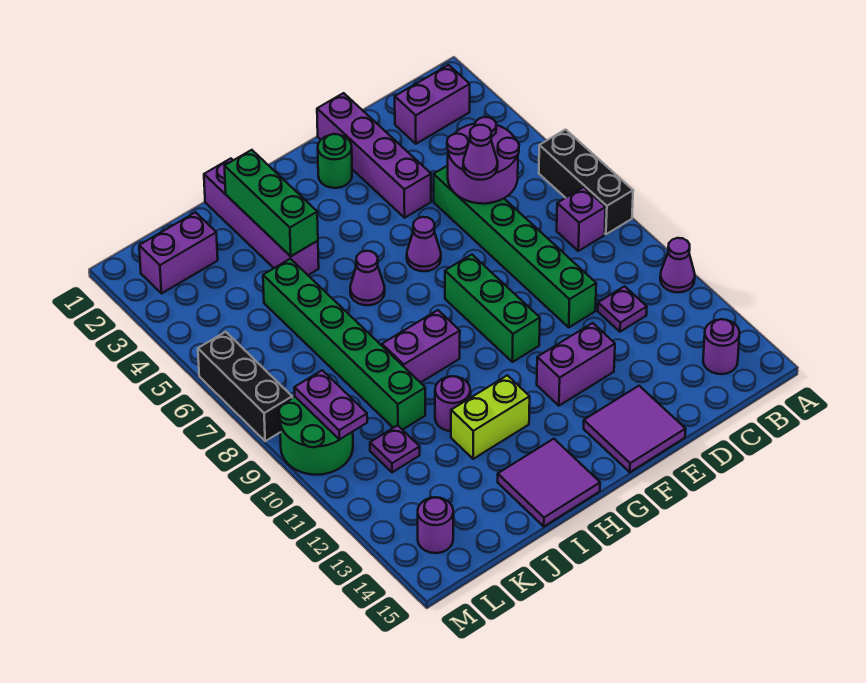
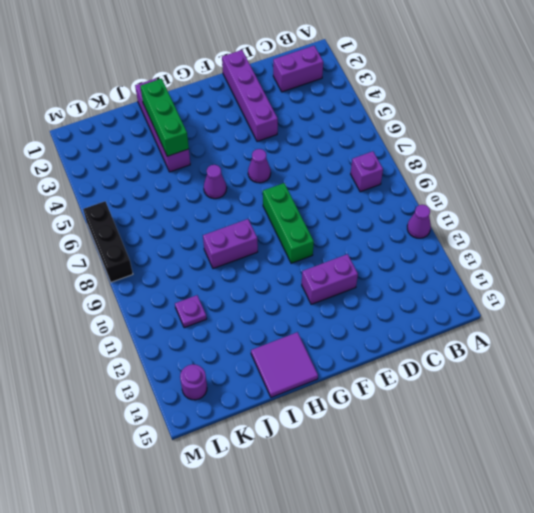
none -> black 1x3 brick [539,130,633,234]
none -> purple 1x1 round brick [703,319,740,374]
none -> purple 1x1 plate [598,286,647,332]

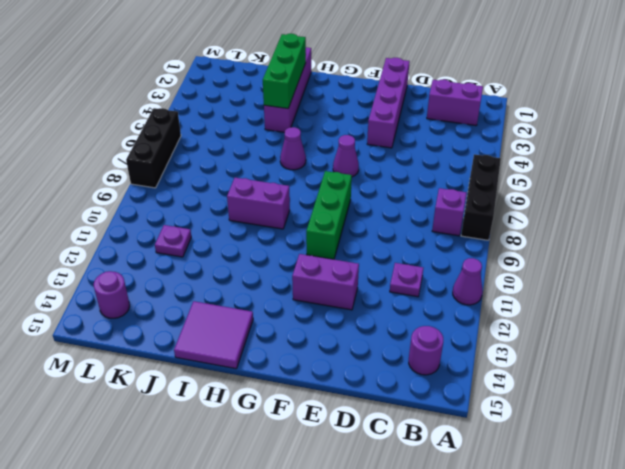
none -> green 1x6 brick [434,166,596,327]
none -> purple 2x2 tile [584,386,686,472]
none -> green 1x1 round brick [318,134,352,188]

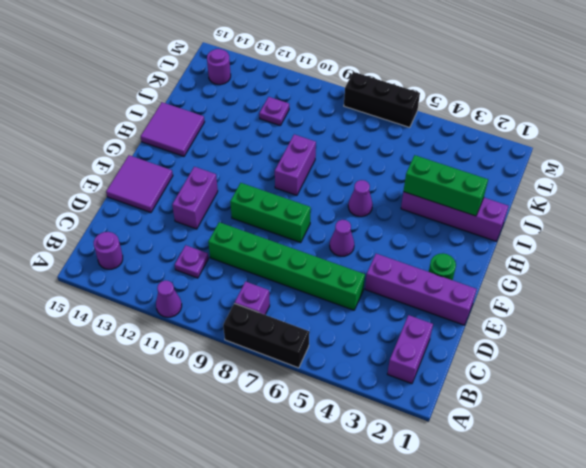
none -> lime 1x2 brick [451,375,530,459]
none -> purple 1x1 round brick [435,376,470,431]
none -> green 1x6 brick [263,259,425,430]

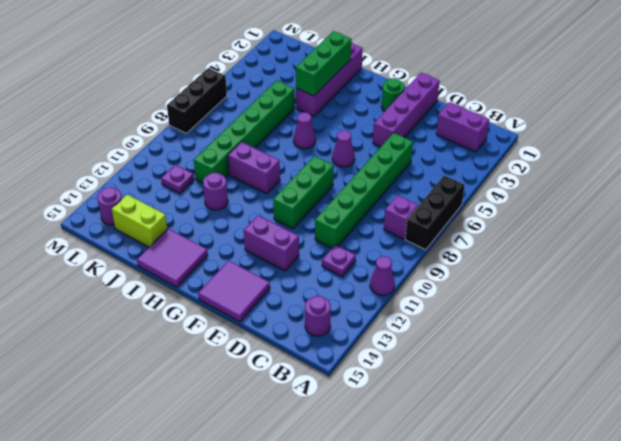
lime 1x2 brick [112,195,167,247] -> lime 1x2 brick moved to [451,375,530,459]
none -> purple 1x2 brick [139,212,218,294]
none -> green 2x2 round brick [279,397,353,475]
none -> purple 2x2 round brick [447,117,519,204]

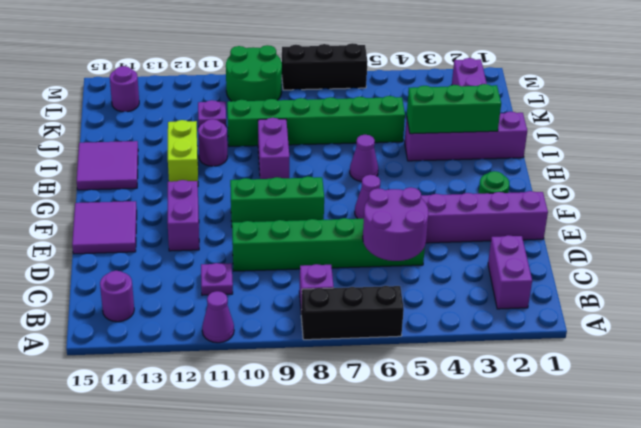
none -> purple 1x2 plate [294,370,367,440]
none -> purple 1x1 cone [463,125,498,180]

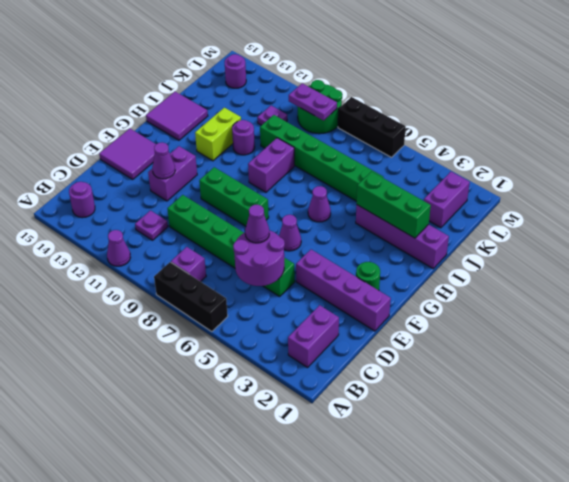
purple 1x1 cone [152,142,175,179] -> none

